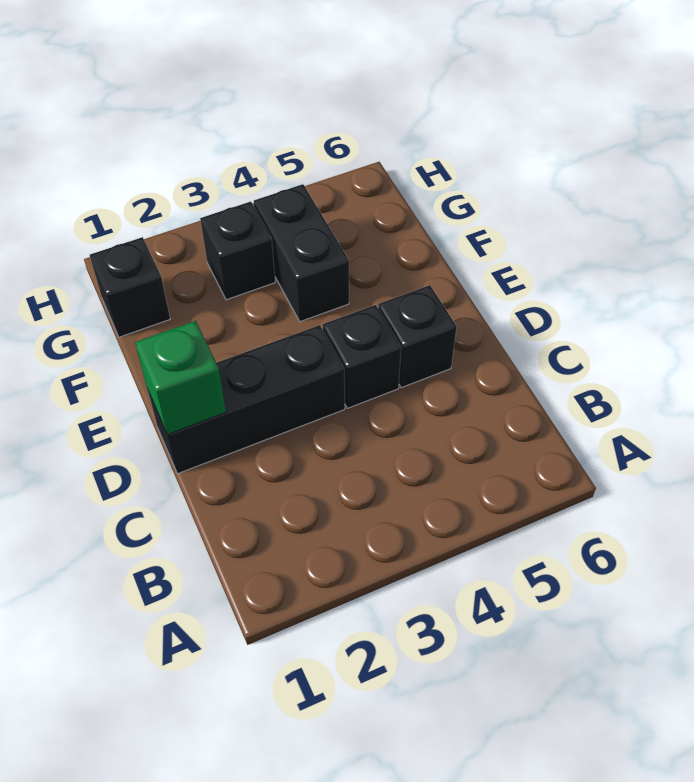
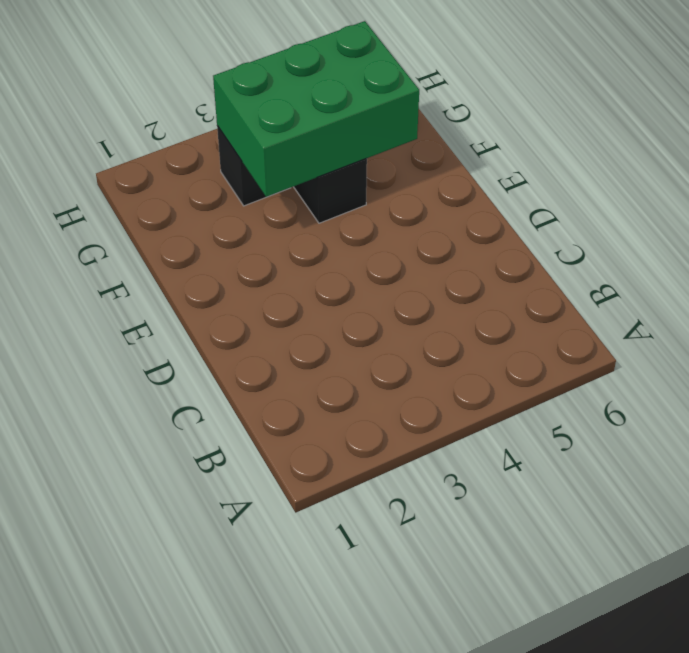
green 2x3 brick [213,21,419,197] -> none
none -> black 1x3 brick [148,325,345,474]
none -> black 1x1 brick [323,305,401,408]

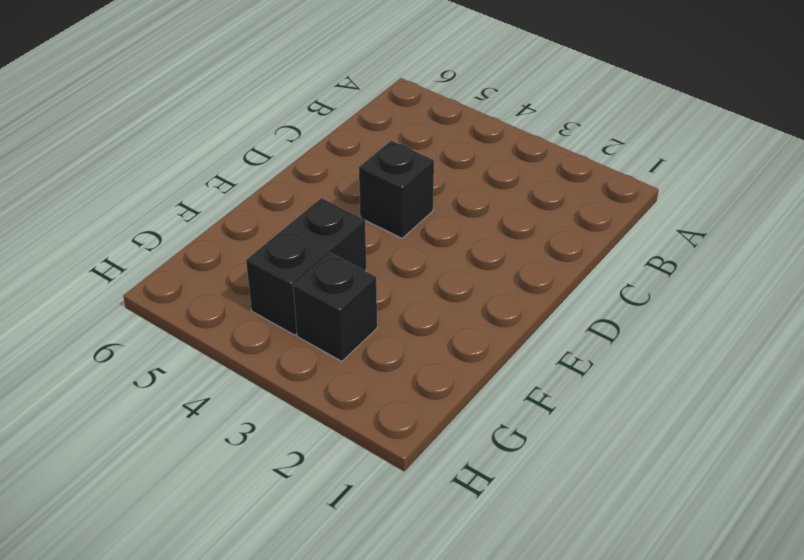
none -> black 1x3 brick [148,325,345,474]
none -> black 1x1 brick [378,285,457,388]

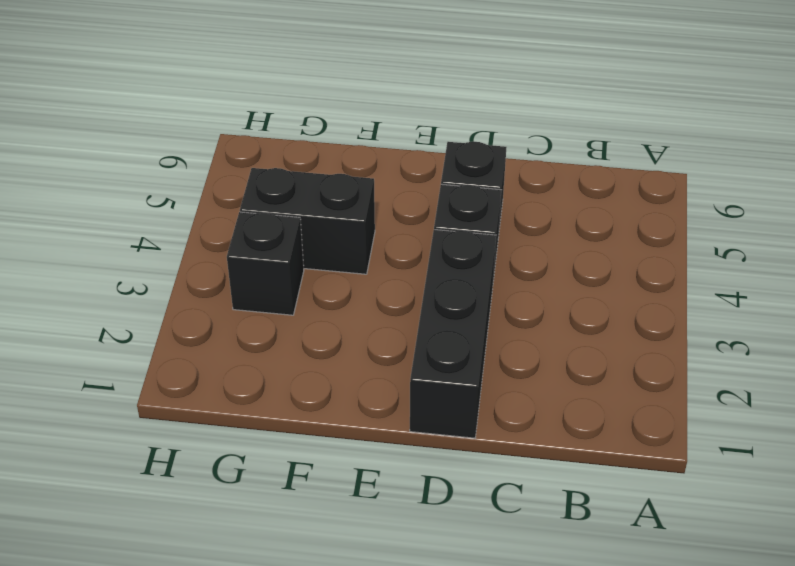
none -> black 1x1 brick [90,237,170,337]
none -> green 1x1 brick [135,321,226,434]

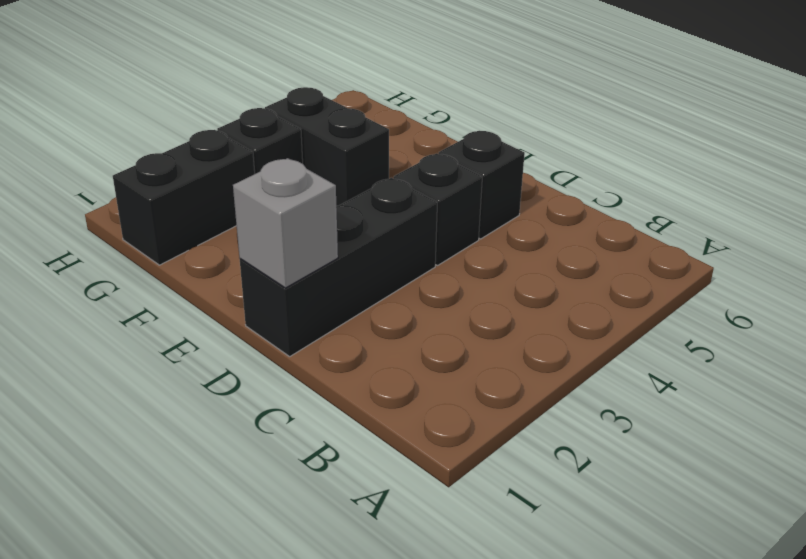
grey 1x1 brick [233,158,338,288] -> green 1x1 brick [135,321,226,434]
black 1x2 brick [113,130,255,265] -> black 1x1 brick [90,237,170,337]

